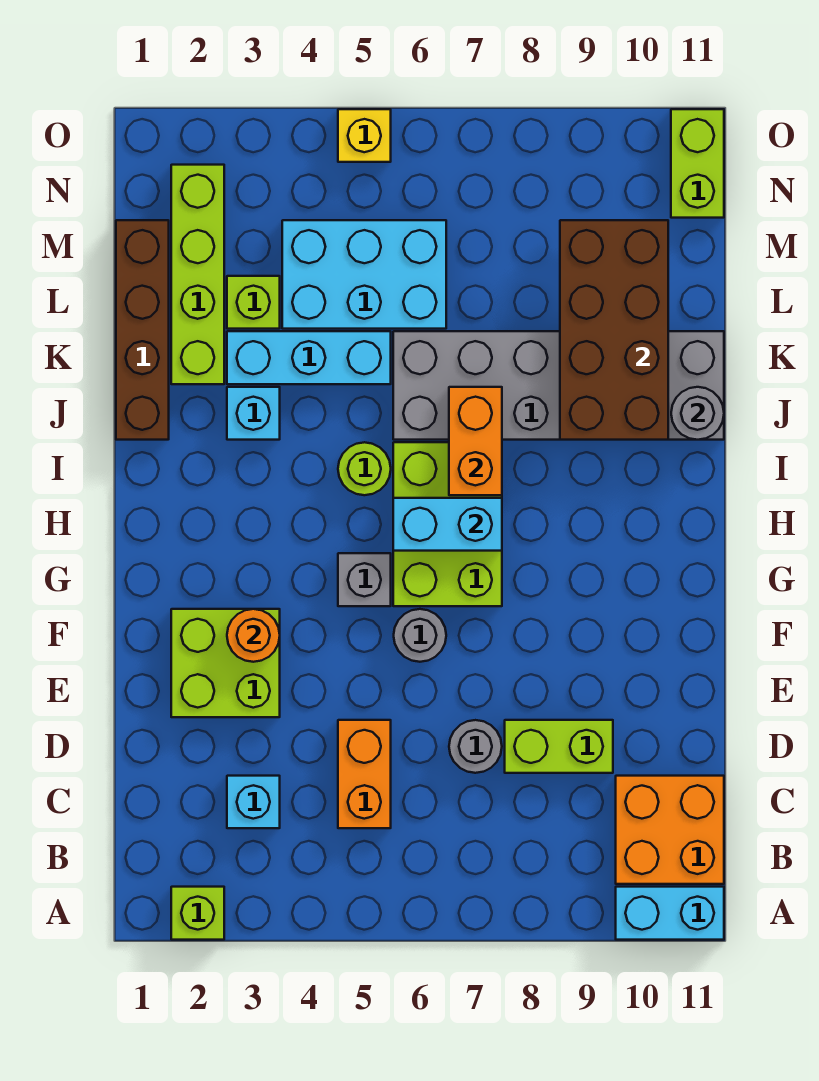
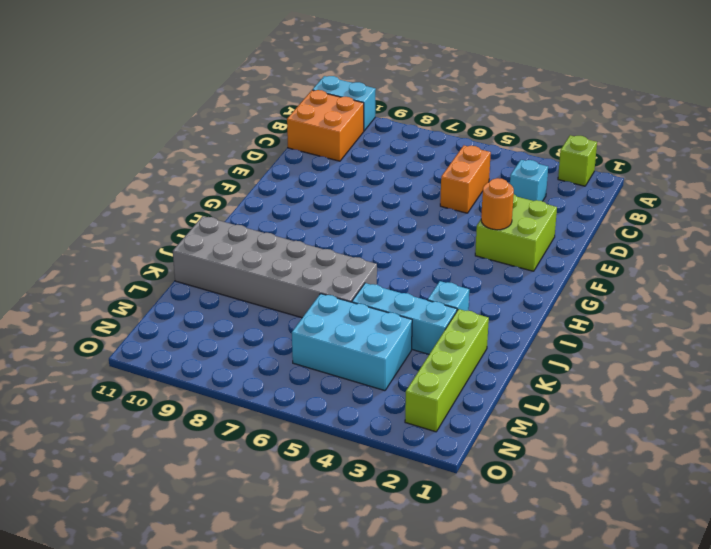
none -> grey 1x1 round brick [449,720,502,773]
none -> lime 1x2 brick [505,720,613,773]
none -> grey 1x1 round brick [394,609,446,662]

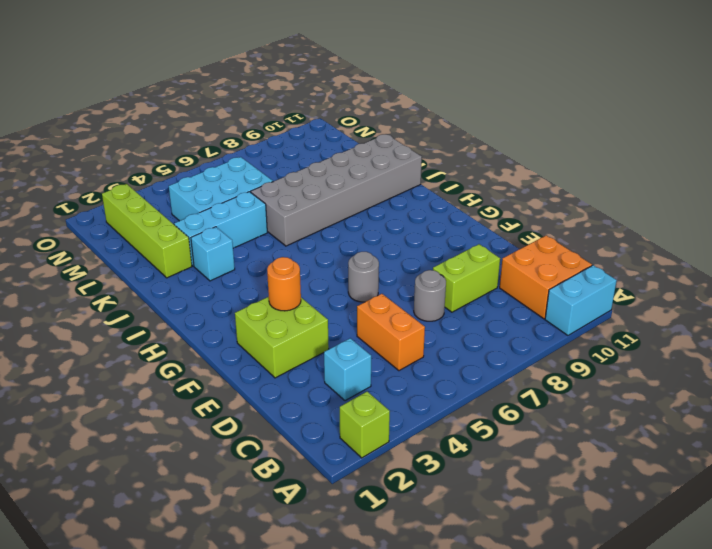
none -> grey 1x1 brick [338,553,391,606]
none -> lime 2x3 brick [393,442,502,606]
none -> lime 1x1 round brick [338,442,391,495]

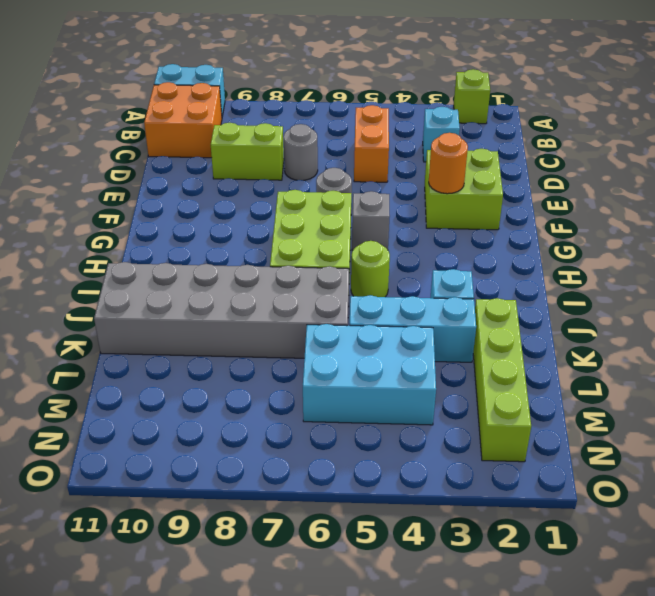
none -> brown 1x4 brick [116,220,169,440]
none -> lime 1x1 brick [227,276,280,329]
none -> lime 1x2 brick [671,109,724,218]

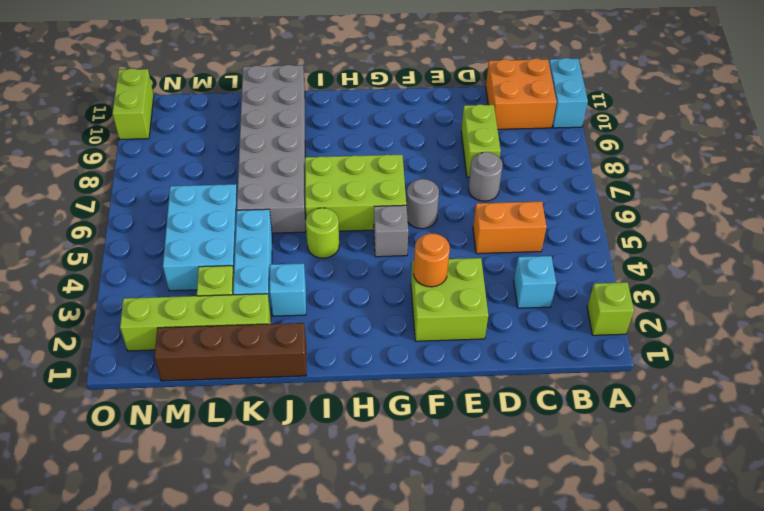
lime 1x2 brick [112,68,154,140] -> lime 1x2 brick turned to [671,109,724,218]
none -> yellow 1x1 brick [338,109,391,162]
none -> cyan 1x2 brick [393,498,502,551]
none -> orange 1x2 brick [449,387,502,495]

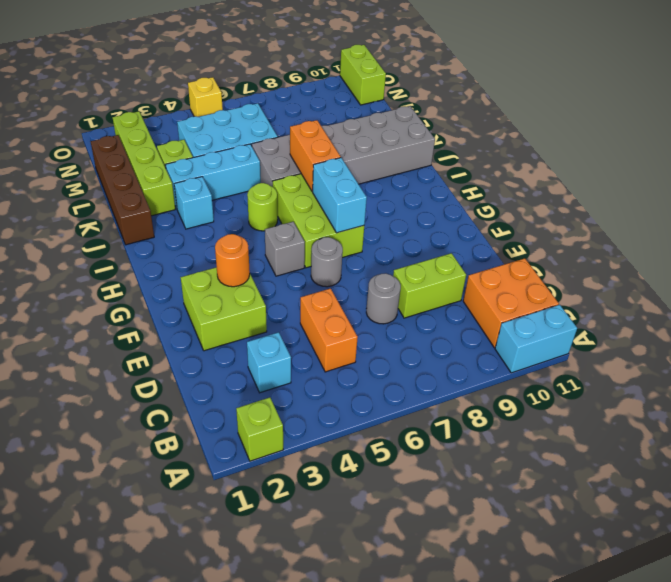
cyan 1x2 brick [313,158,367,233] -> cyan 1x2 brick turned to [393,498,502,551]
none -> brown 2x4 brick [560,220,668,440]
none -> grey 1x1 round brick [671,387,724,440]

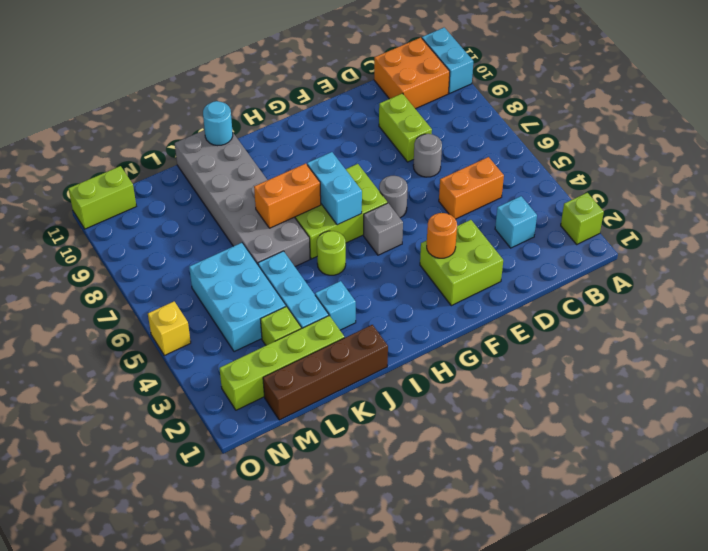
cyan 1x1 round brick [203,101,233,146] -> grey 1x1 round brick [671,387,724,440]
none -> brown 2x4 brick [560,220,668,440]

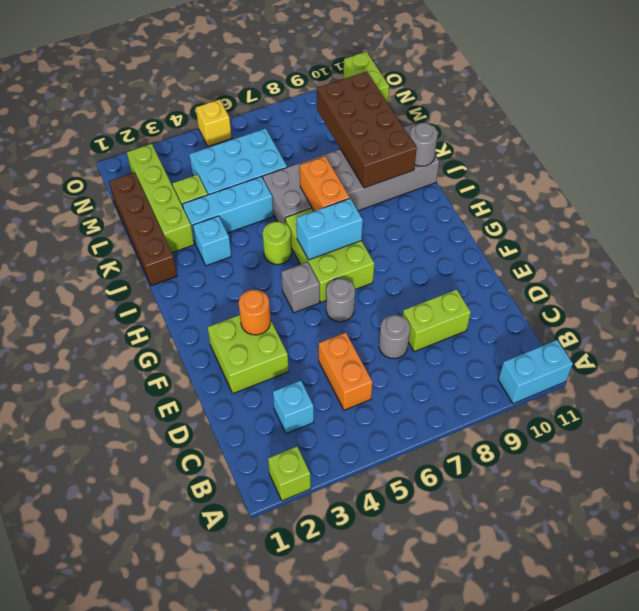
none -> orange 2x2 brick [616,776,724,884]

